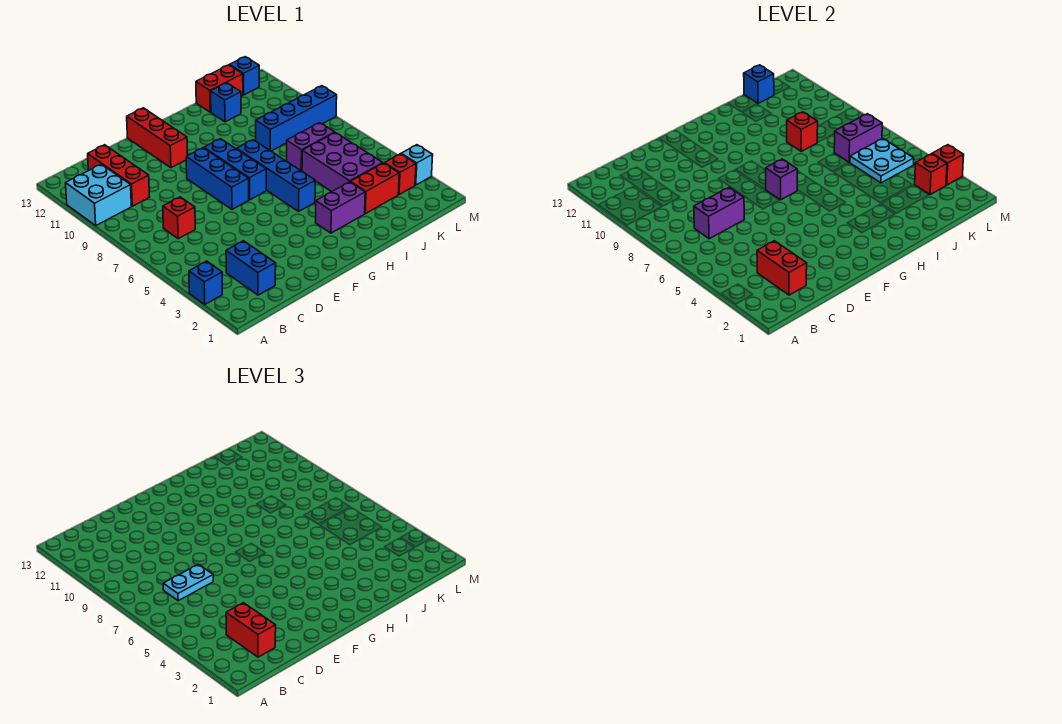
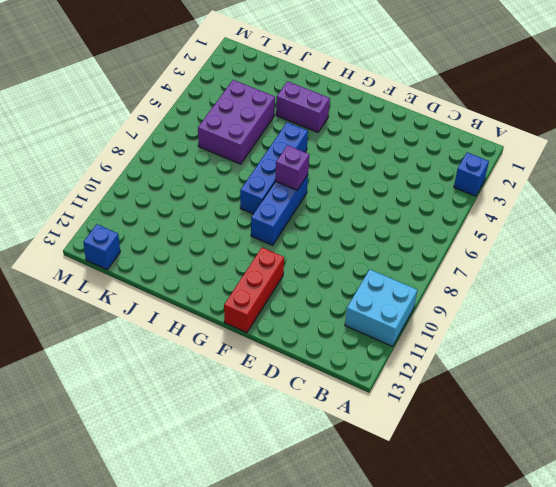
none -> blue 1x2 brick [226,241,276,295]
none -> red 1x1 brick [163,197,195,239]
none -> red 1x3 brick [88,145,150,206]
none -> blue 1x3 brick [186,148,249,209]

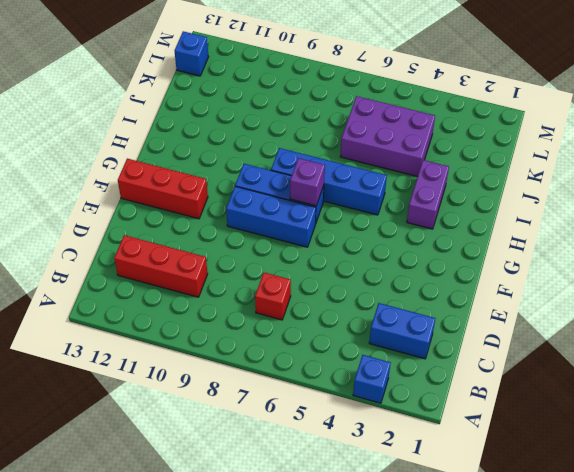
none -> cyan 2x2 brick [66,164,131,225]
none -> red 1x2 brick [351,163,399,214]
none -> purple 1x2 brick [287,123,335,171]
none -> blue 1x4 brick [256,86,337,151]

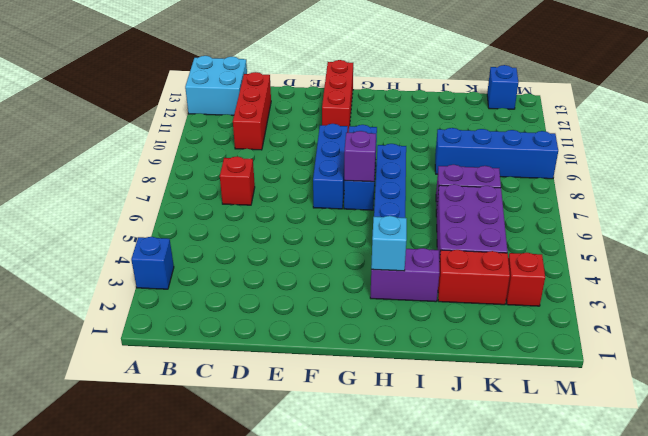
cyan 2x2 brick [185,56,247,115] -> cyan 2x2 brick moved to [66,164,131,225]
cyan 1x1 brick [371,216,407,271] -> cyan 1x1 brick moved to [401,145,433,185]
none -> blue 1x2 brick [226,241,276,295]
none -> blue 1x1 brick [211,83,241,122]
none -> red 1x2 brick [196,65,243,112]
none -> red 1x2 brick [757,241,807,295]

